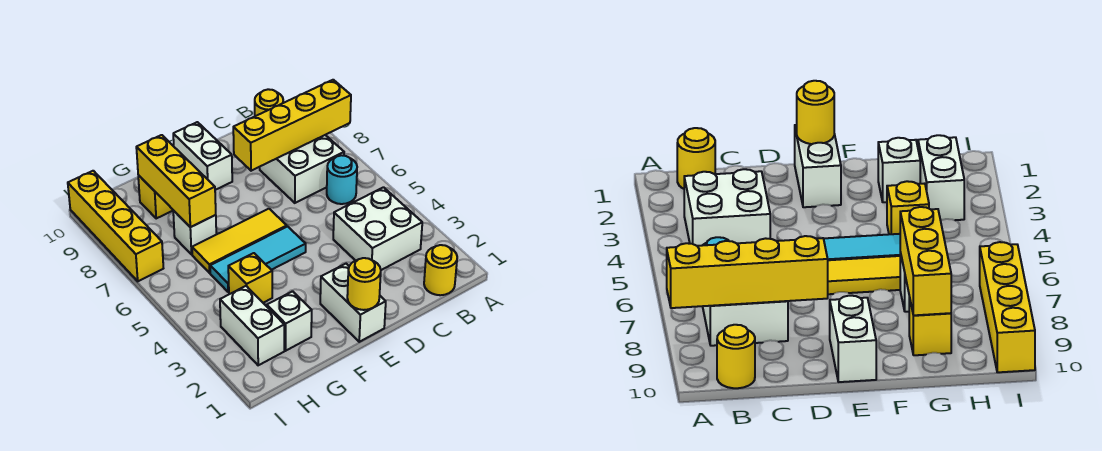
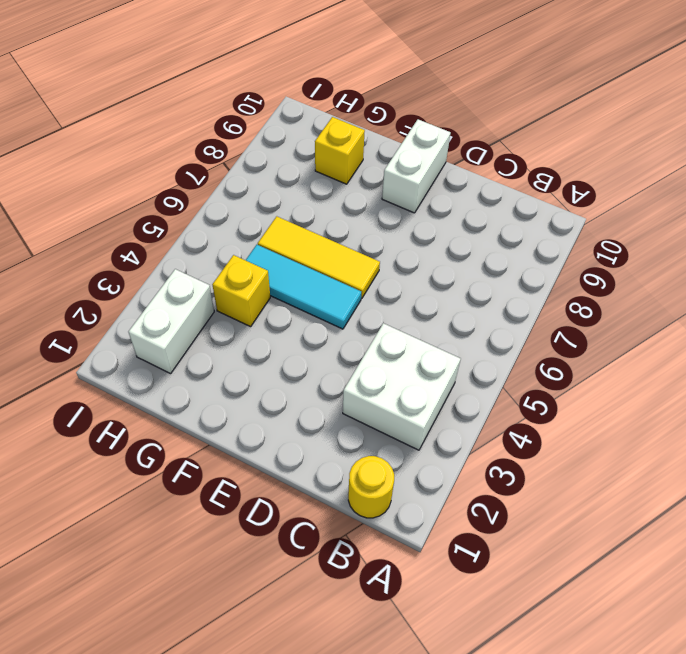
none -> cyan 1x1 round brick [327,155,357,204]
none -> white 2x2 brick [260,135,344,203]
none -> yellow 1x1 round brick [255,89,283,116]

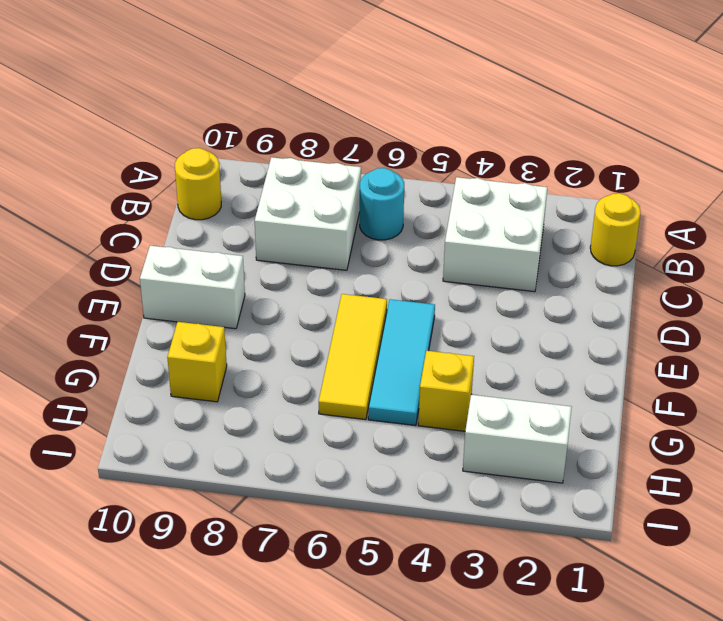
none -> white 1x2 brick [320,264,386,342]
none -> white 1x1 brick [267,291,312,351]
none -> white 1x1 brick [173,210,216,254]

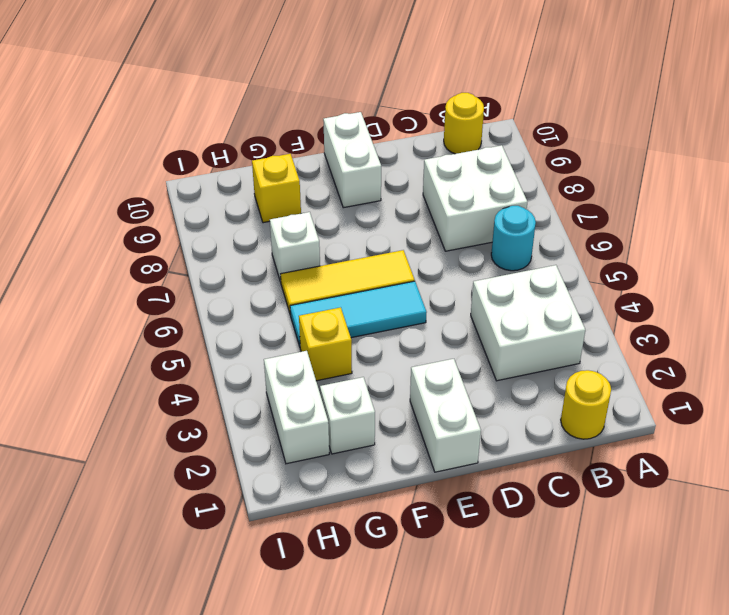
none -> yellow 1x4 brick [68,171,163,281]
none -> yellow 1x4 brick [233,80,351,171]
none -> yellow 1x1 round brick [347,258,381,310]

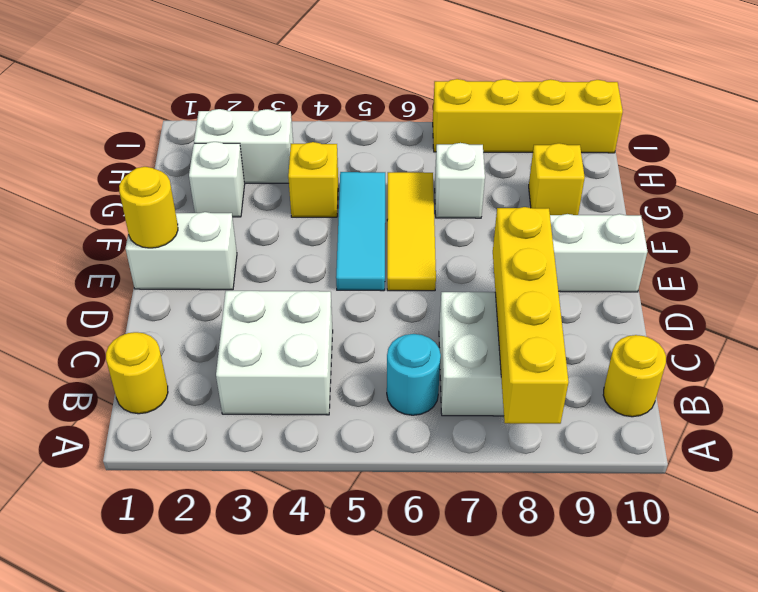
none -> yellow 1x3 brick [136,135,216,227]

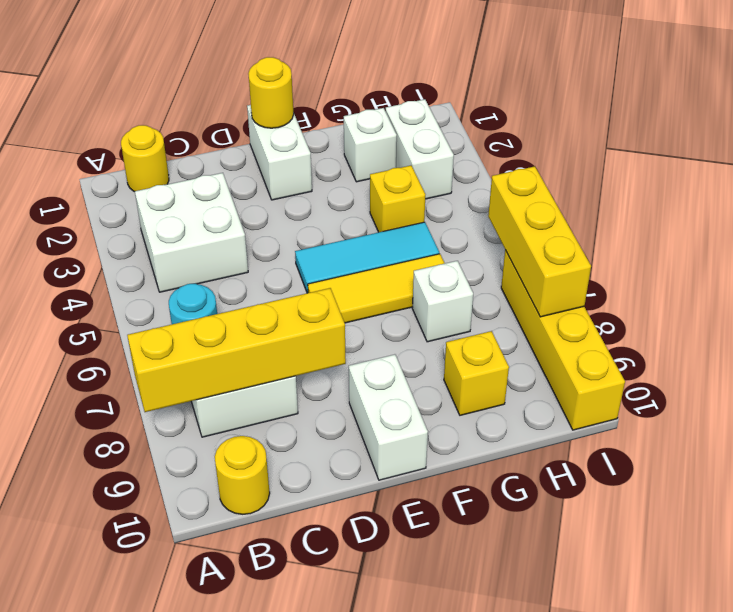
yellow 1x3 brick [488,166,591,317] -> yellow 1x3 brick moved to [136,135,216,227]

